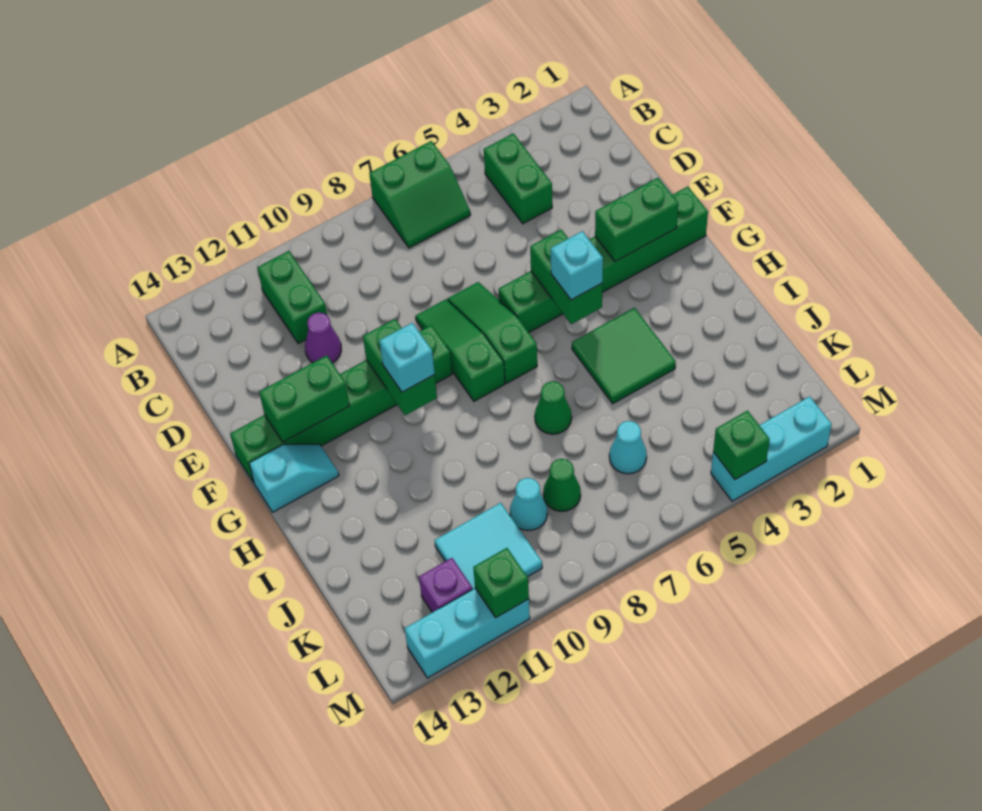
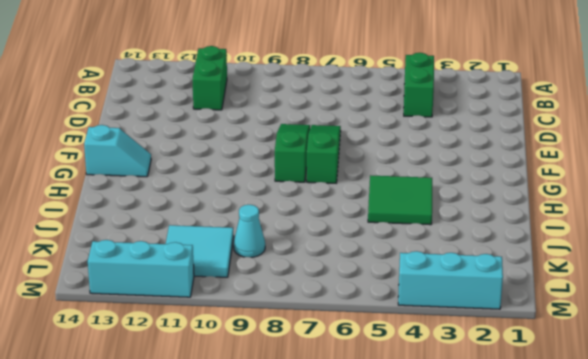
none -> green 2x2 slope [369,141,470,248]
none -> purple 1x1 cone [305,313,341,363]
none -> green 1x6 brick [499,187,708,332]

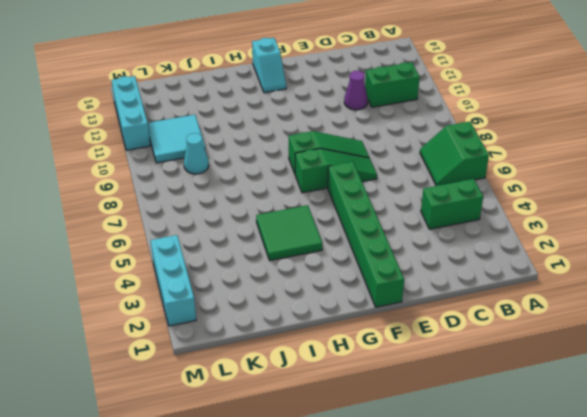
none -> green 1x6 brick [230,325,452,483]
none -> green 1x1 cone [535,381,572,434]
none -> cyan 1x1 cone [609,421,647,474]

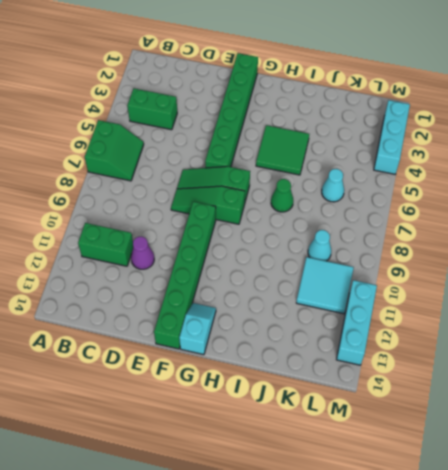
none -> green 1x1 cone [543,459,581,511]
none -> purple 1x1 brick [419,558,472,612]
none -> green 1x2 brick [595,178,678,261]

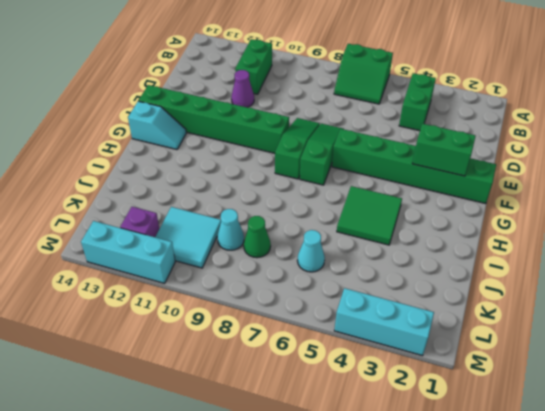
none -> green 1x1 cone [535,381,572,434]
none -> green 1x2 brick [530,230,602,324]
none -> green 1x2 brick [363,319,437,415]

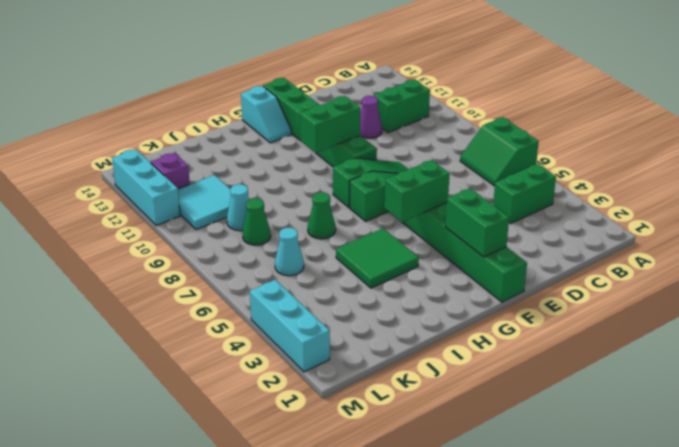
none -> green 1x2 brick [259,355,349,442]
none -> green 1x1 brick [713,411,770,479]
none -> green 1x1 brick [473,548,529,617]

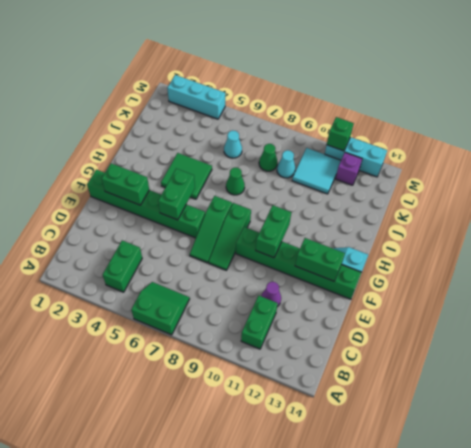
none -> green 1x1 brick [713,411,770,479]
none -> cyan 1x1 brick [551,231,603,300]
none -> cyan 1x1 brick [379,323,435,392]

